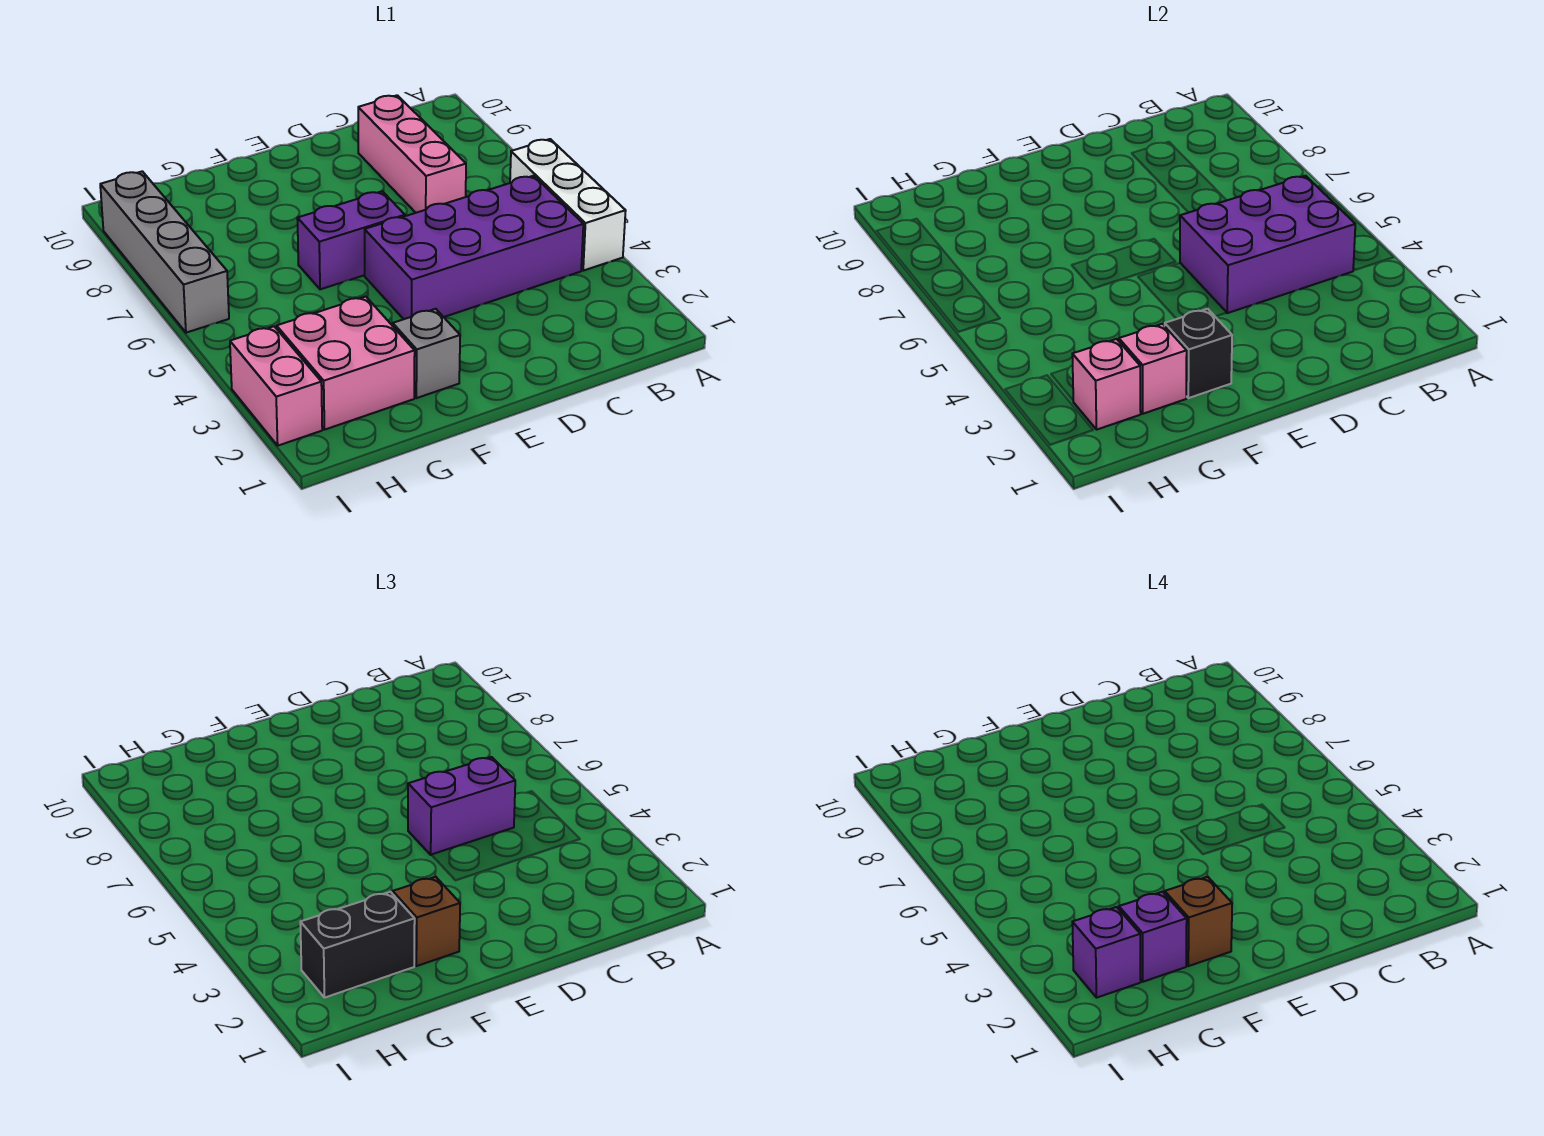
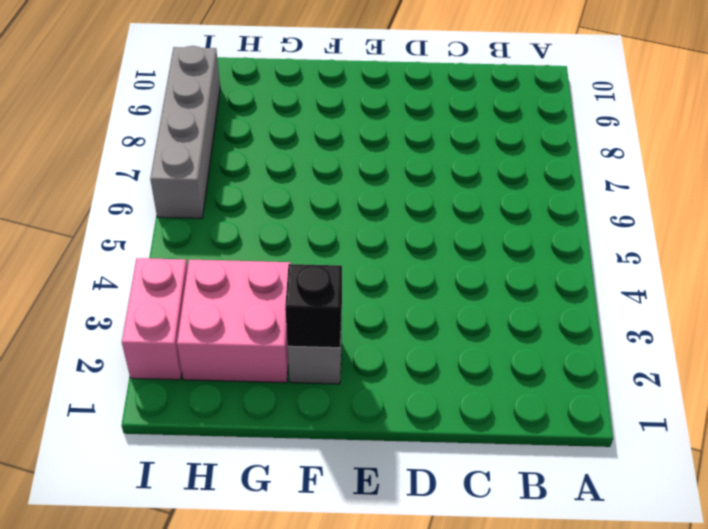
none -> white 1x3 brick [510,139,626,271]
none -> purple 2x4 brick [365,176,583,319]
none -> pink 1x3 brick [358,95,466,213]

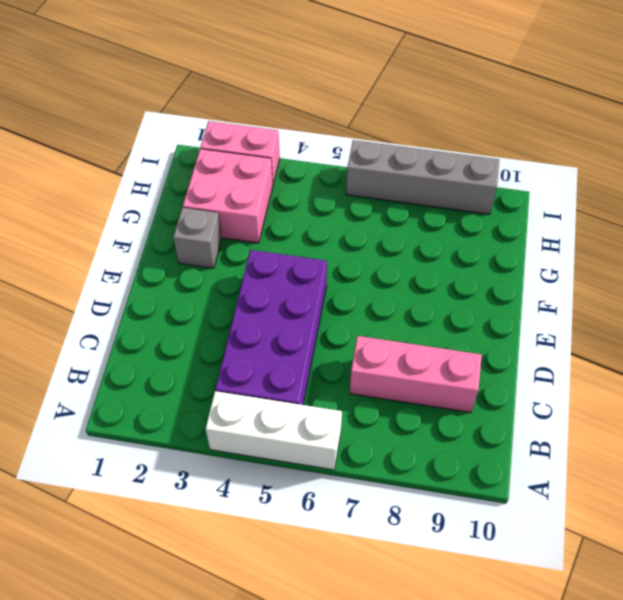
none -> purple 1x2 brick [297,191,405,289]
none -> purple 2x3 brick [1180,176,1355,313]
none -> black 1x1 brick [1165,309,1232,398]

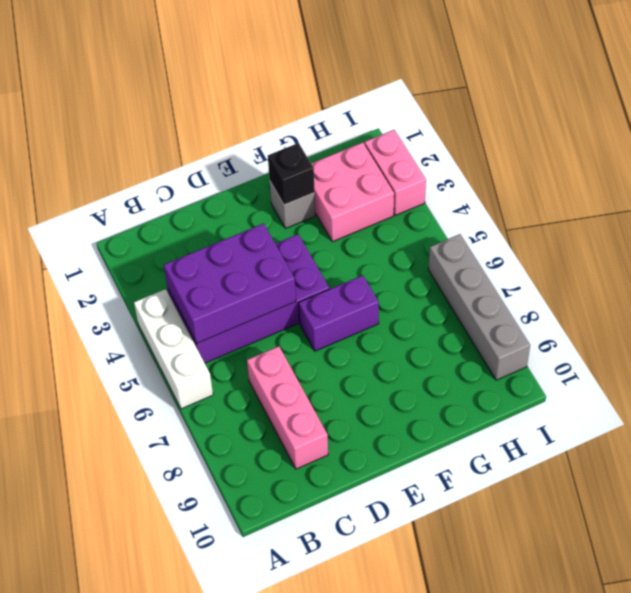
none -> pink 1x1 brick [1119,324,1187,414]
none -> pink 1x1 brick [1072,339,1141,430]
none -> purple 1x2 brick [408,757,515,855]

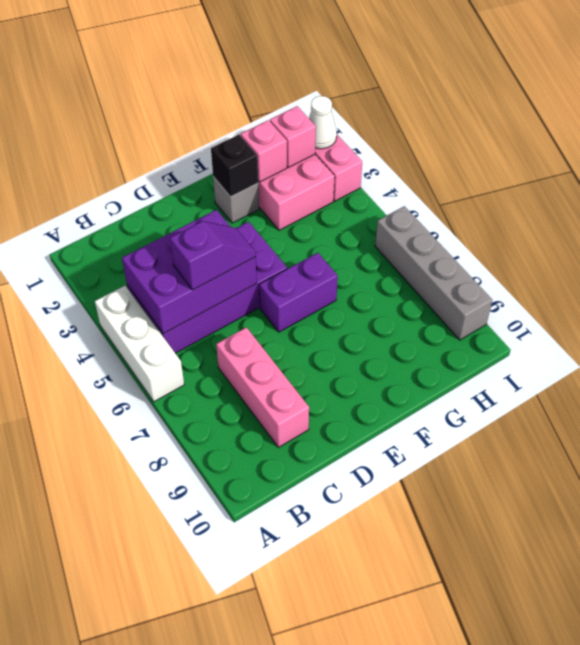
purple 1x2 slope [170,221,256,290] -> purple 1x2 brick [408,757,515,855]
white 1x1 cone [309,96,337,149] -> none
none -> brown 1x1 brick [393,877,460,966]
none -> black 1x2 brick [300,892,415,998]
none -> brown 1x1 brick [1165,877,1232,966]

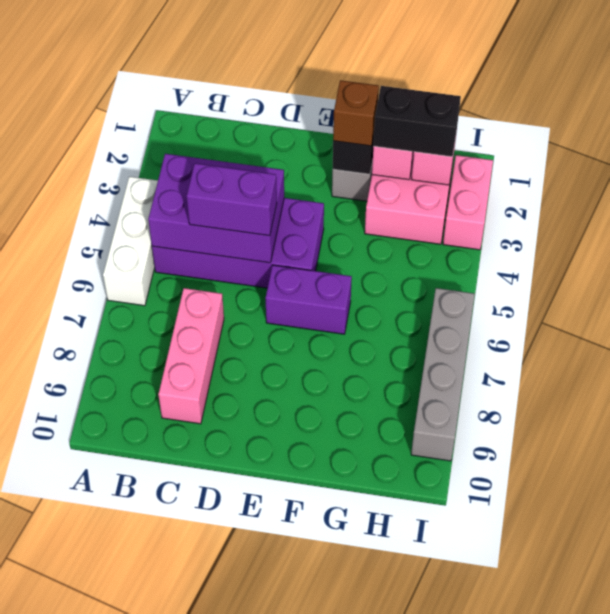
none -> brown 1x1 brick [1165,877,1232,966]
none -> purple 1x1 brick [1119,892,1187,982]
none -> purple 1x1 brick [1072,907,1141,998]

